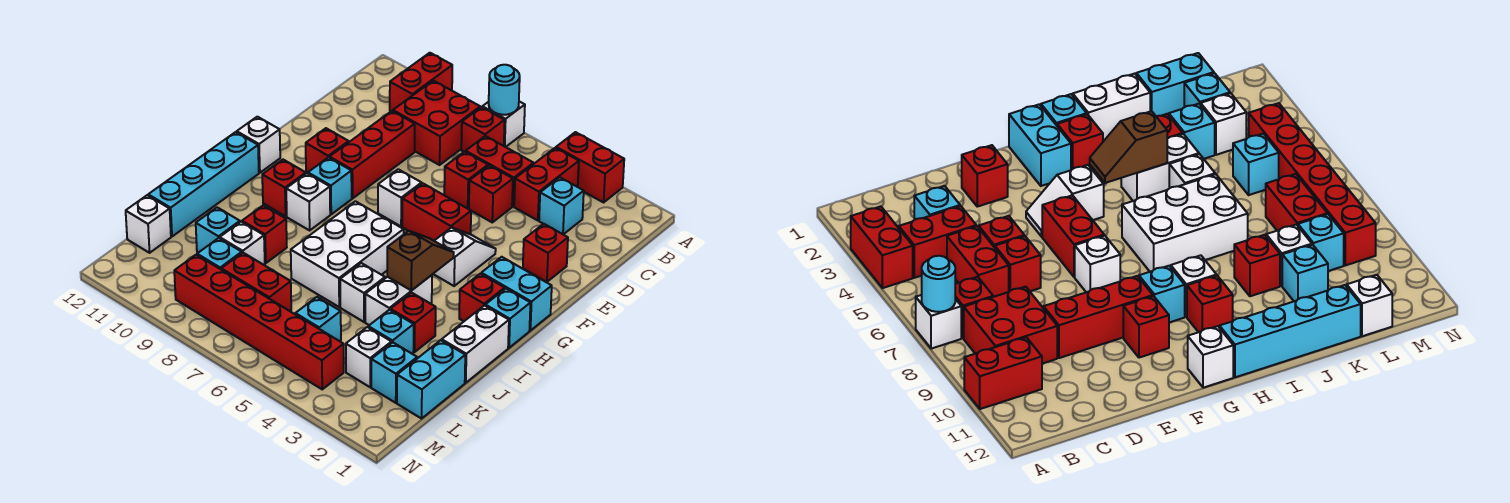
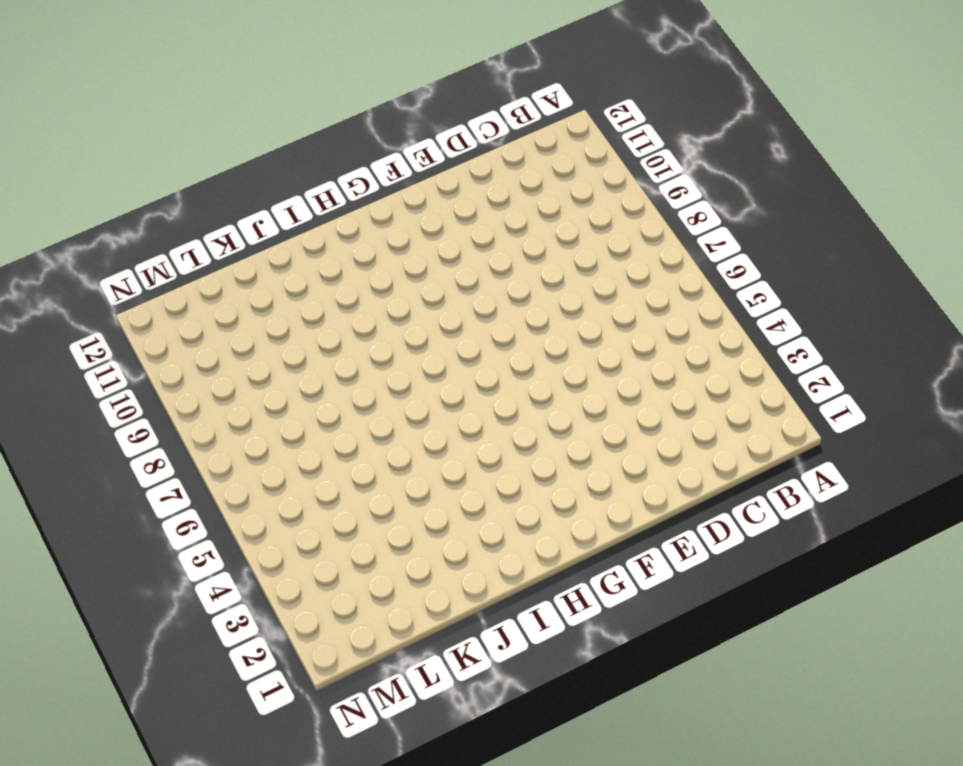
none -> red 1x2 brick [556,132,624,202]
none -> white 1x1 brick [482,101,525,147]
none -> red 1x2 brick [390,53,452,111]
none -> red 1x2 brick [514,148,579,220]

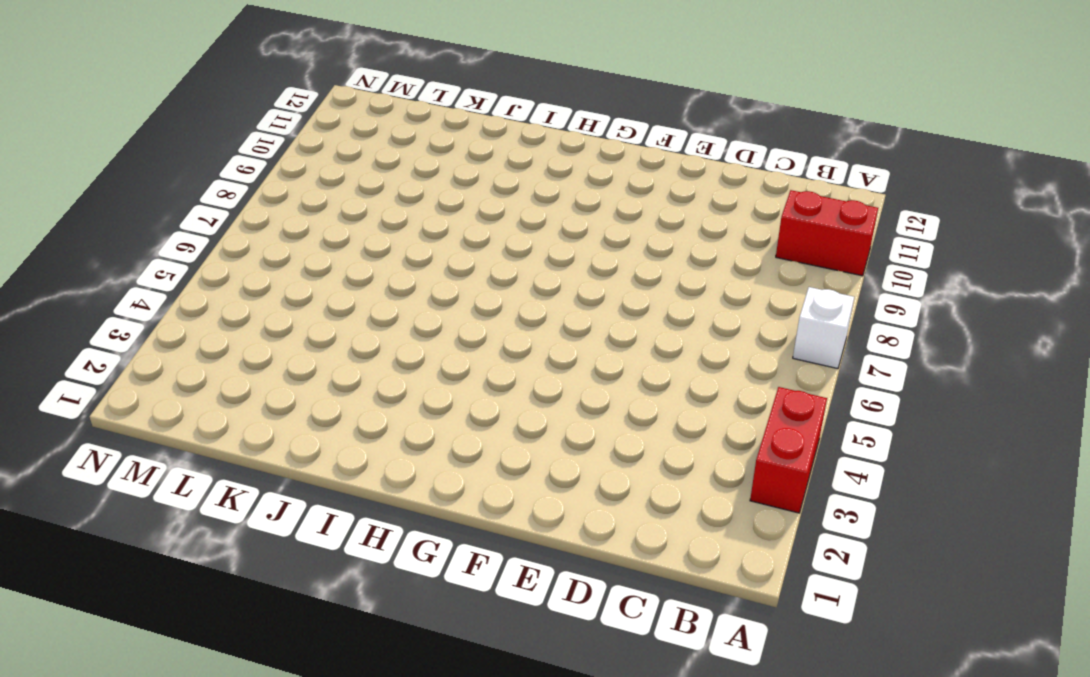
none -> red 1x2 brick [514,148,579,220]
none -> red 1x1 brick [461,107,505,152]
none -> red 2x2 brick [393,81,480,165]
none -> cyan 1x1 brick [539,177,584,235]

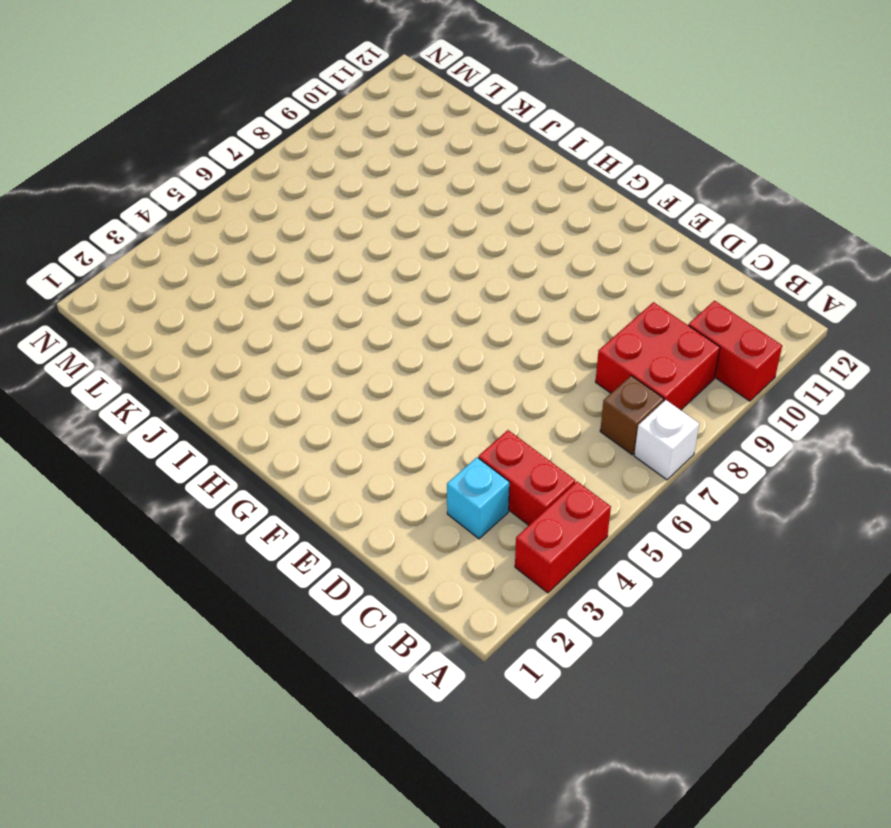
brown 1x1 brick [600,376,664,455] -> red 1x1 brick [461,107,505,152]
none -> red 1x2 brick [466,136,534,206]
none -> red 1x1 brick [469,165,513,222]
none -> red 1x1 brick [444,152,488,208]
none -> red 1x3 brick [330,111,415,198]

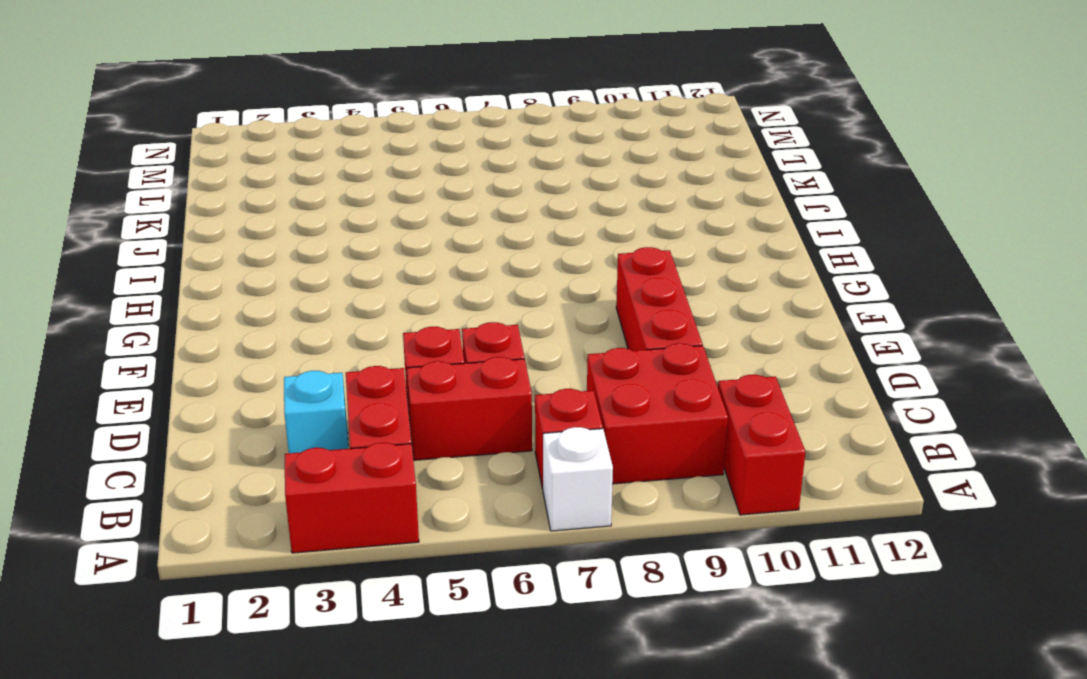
none -> red 1x1 brick [523,224,568,282]
none -> white 1x2 slope [433,227,496,286]
none -> red 1x2 brick [402,183,471,241]
none -> white 1x1 brick [378,169,422,226]

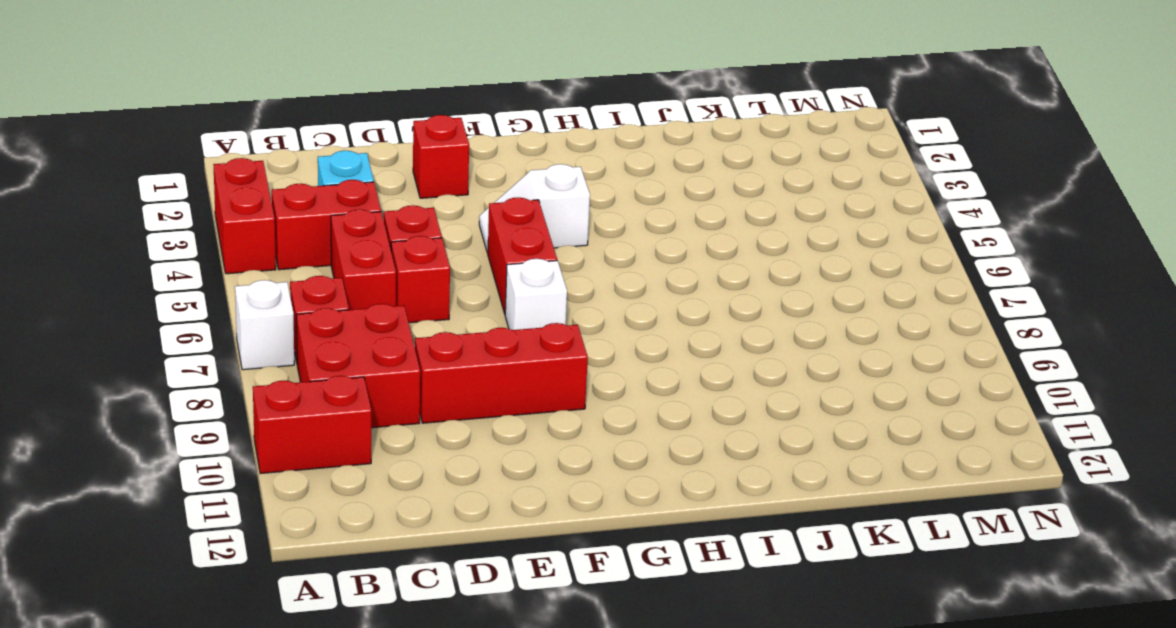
none -> red 1x1 brick [306,128,349,173]
none -> cyan 1x2 brick [481,257,552,331]
none -> cyan 1x1 brick [308,157,352,214]
none -> white 1x1 brick [237,117,280,173]

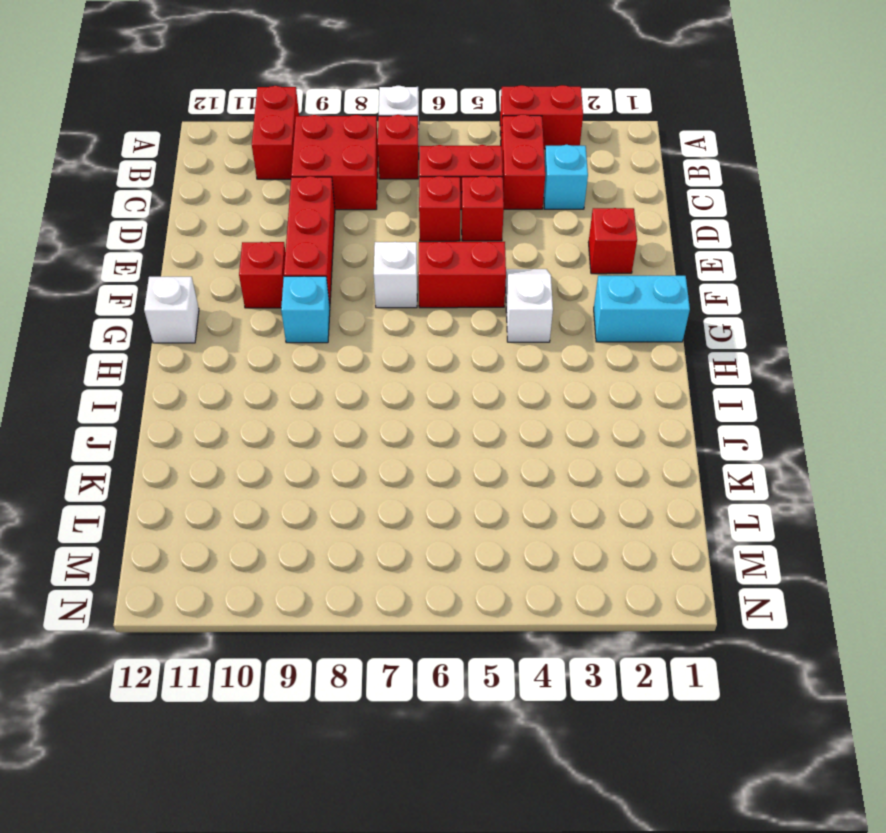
none -> cyan 1x1 brick [485,289,530,348]
none -> red 1x1 brick [459,274,505,321]
none -> white 2x3 brick [291,201,404,307]
none -> white 1x1 brick [286,173,330,230]

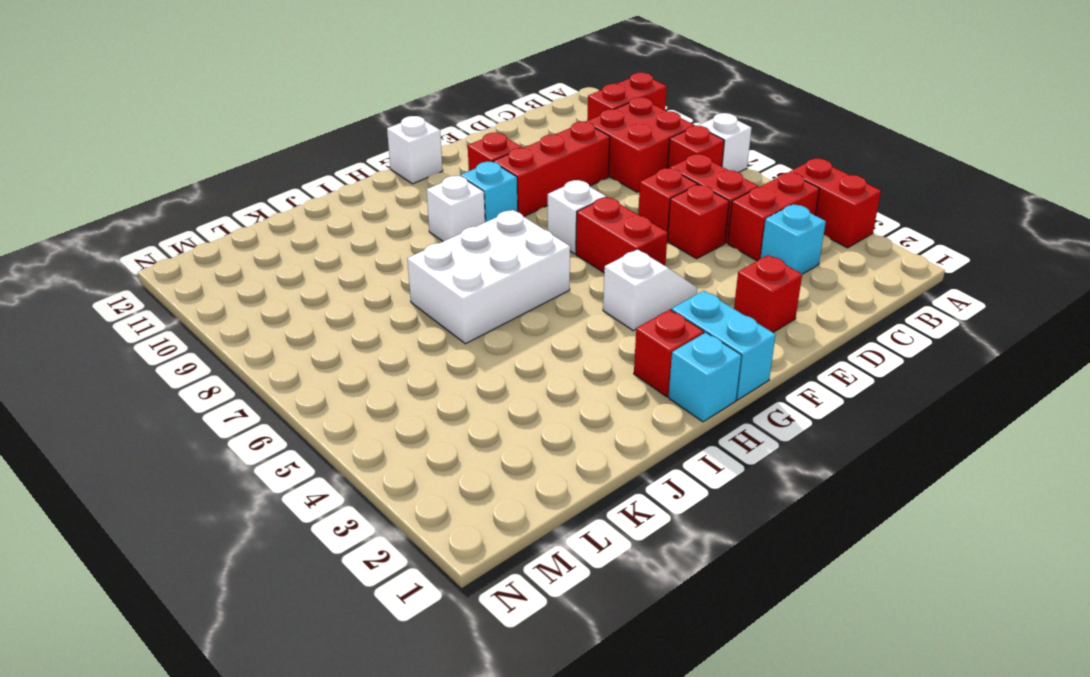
none -> red 1x1 brick [262,160,306,216]
none -> cyan 1x4 brick [148,132,259,236]
none -> white 1x2 brick [442,306,509,383]
none -> white 1x2 brick [365,275,432,325]

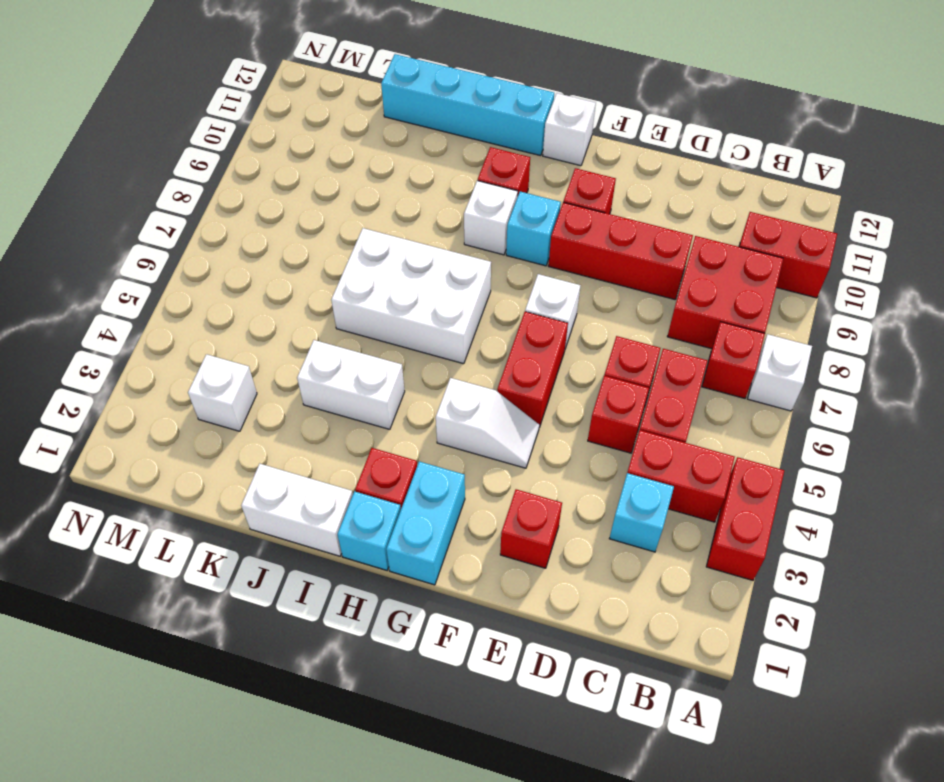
none -> red 1x1 brick [391,293,436,352]
none -> white 1x1 brick [340,263,385,322]
none -> red 1x1 brick [242,205,287,263]
none -> cyan 1x2 brick [397,340,465,419]

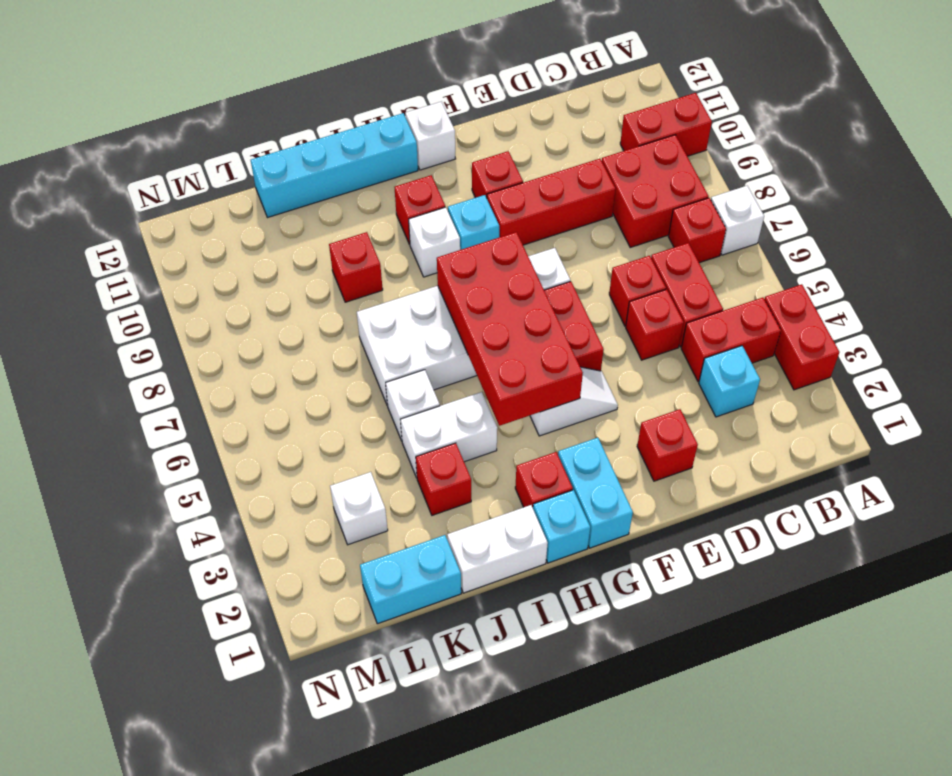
red 2x4 brick [437,232,583,426] -> brown 1x2 slope [387,231,454,291]
none -> cyan 1x1 brick [368,310,414,354]
none -> white 1x1 brick [220,222,265,265]
none -> cyan 1x1 brick [196,208,240,253]
none -> cyan 1x1 brick [371,342,417,403]

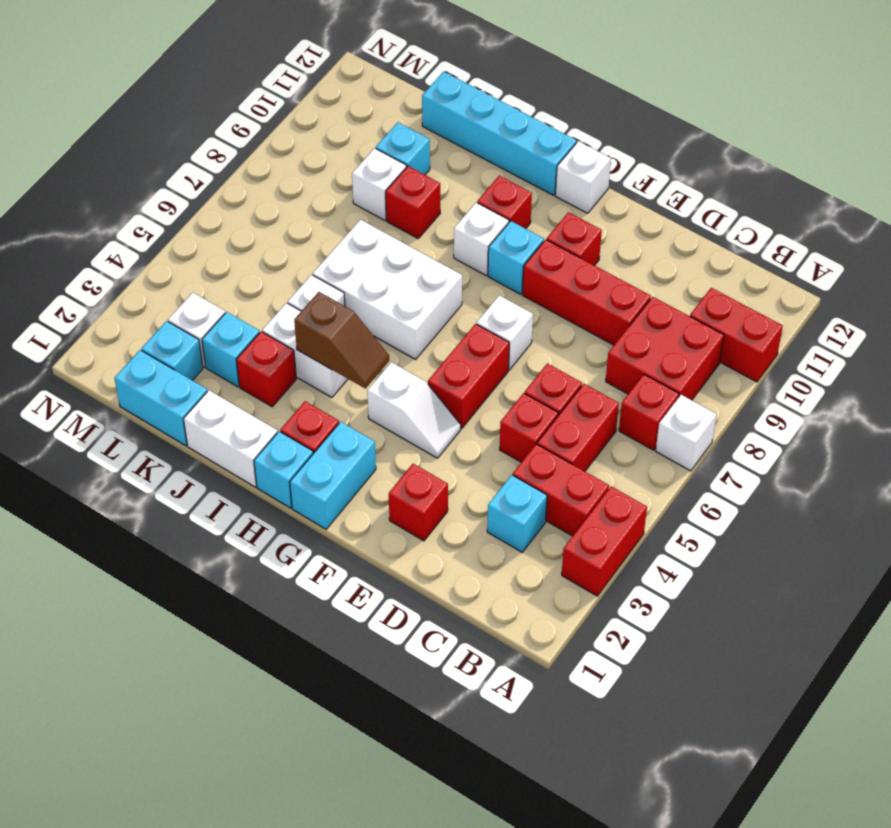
none -> cyan 1x1 brick [295,297,341,341]
none -> red 1x2 brick [221,253,291,311]
none -> cyan 1x1 brick [197,238,242,269]
none -> white 1x1 brick [126,195,171,253]

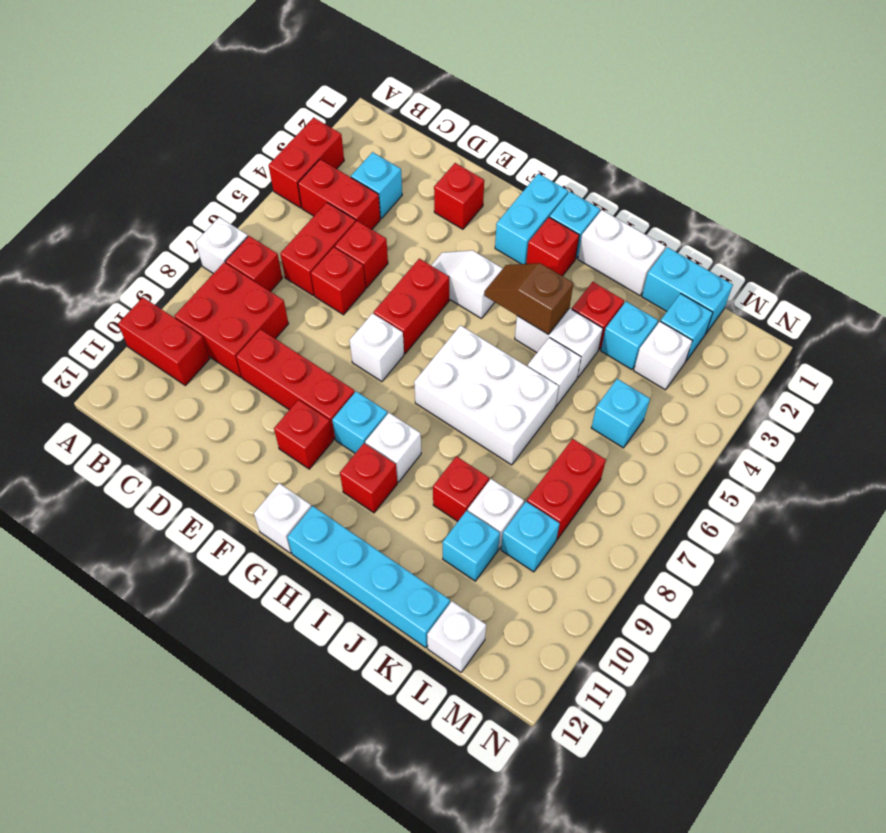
none -> red 1x6 brick [174,255,344,389]
none -> cyan 1x1 round brick [489,65,520,115]

